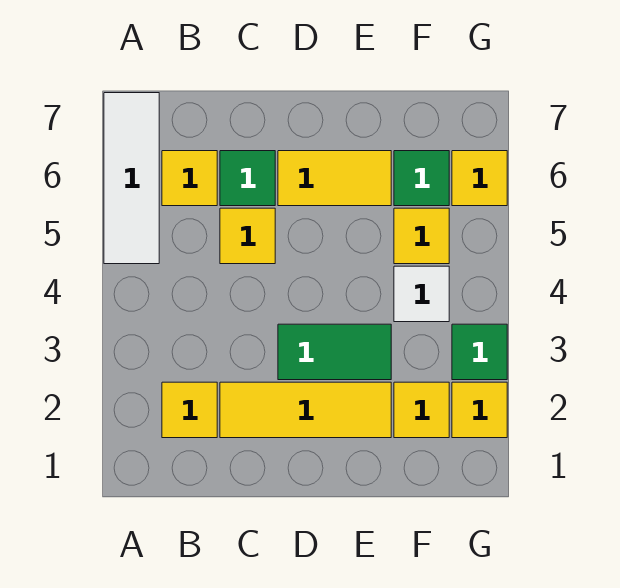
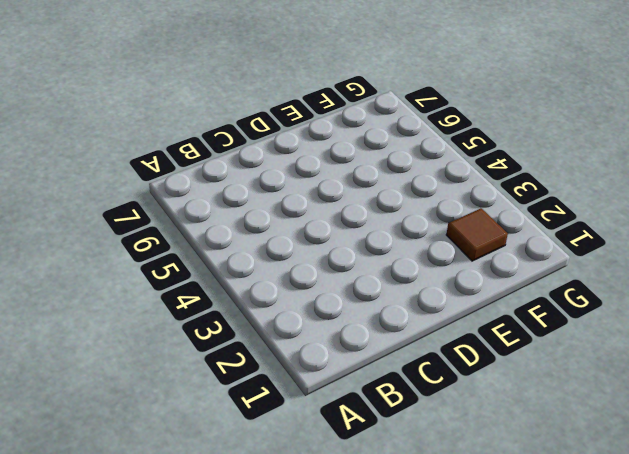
brown 1x1 tile [446,208,508,261] -> yellow 1x1 tile [394,382,449,438]
none -> white 1x3 tile [104,93,159,264]
none -> yellow 1x1 tile [162,382,217,438]
none -> yellow 1x1 tile [162,151,217,206]

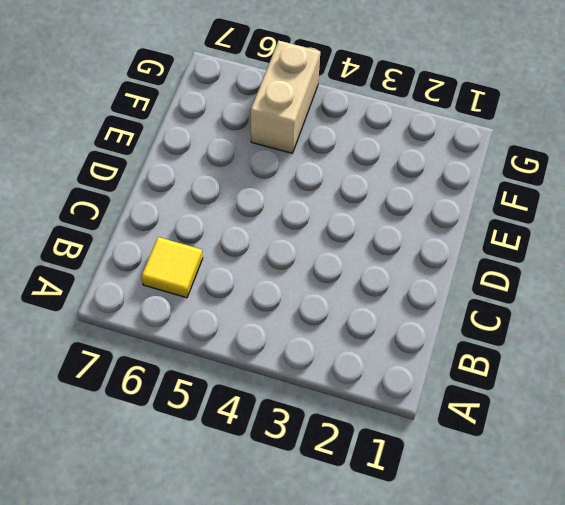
tan 1x2 brick [250,41,320,153] -> yellow 1x1 tile [394,208,449,264]
none -> white 1x3 tile [104,93,159,264]
none -> yellow 1x1 tile [162,382,217,438]
none -> yellow 1x3 tile [220,382,391,438]

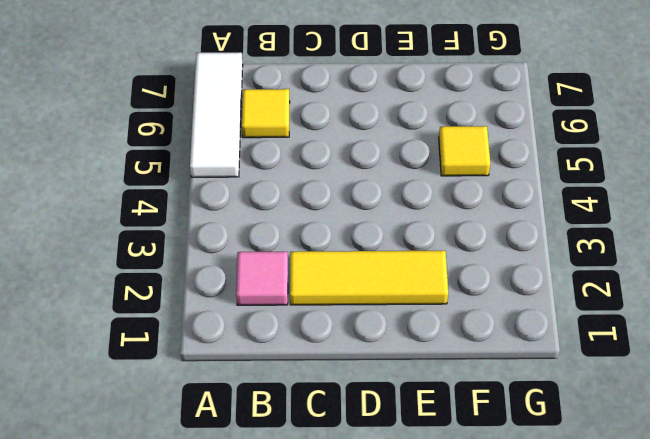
pink 1x1 tile [236,252,288,305] -> yellow 1x1 tile [162,382,217,438]
none -> yellow 1x1 tile [220,208,275,264]
none -> green 1x1 tile [220,151,275,206]
none -> green 1x2 tile [278,324,391,380]

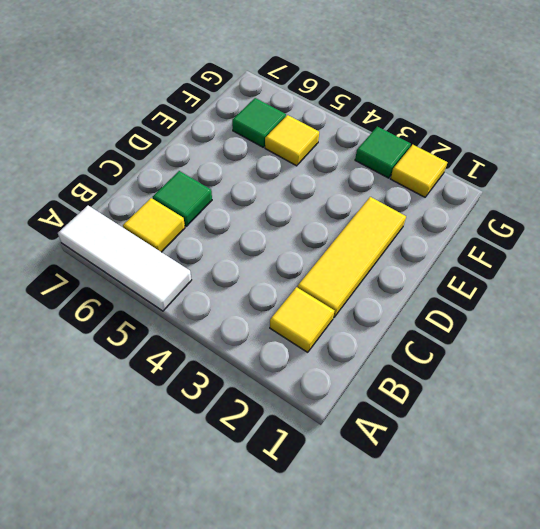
none -> yellow 1x1 tile [220,208,275,264]
none -> green 1x2 tile [278,324,391,380]
none -> yellow 1x2 tile [278,151,391,206]

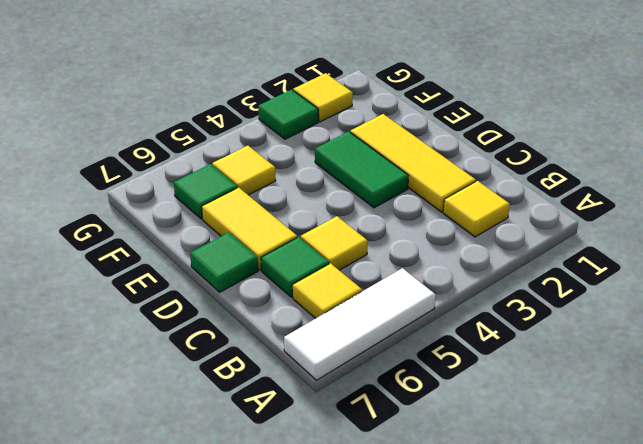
green 1x1 tile [190,232,258,292] -> none
none -> yellow 1x1 tile [394,382,449,438]
none -> white 1x1 tile [394,266,449,322]
none -> yellow 1x1 tile [452,151,507,206]

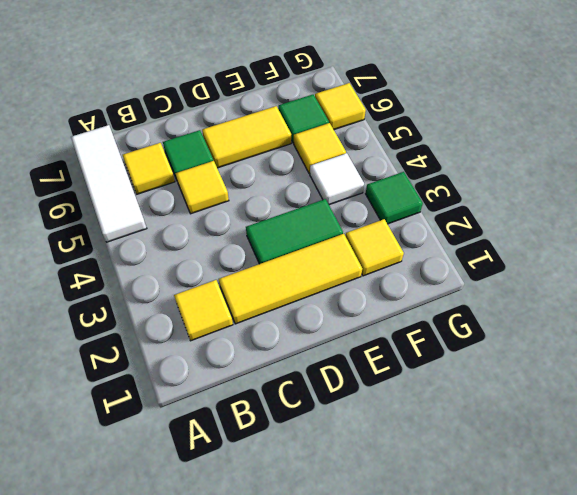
none -> yellow 1x1 tile [452,382,507,438]

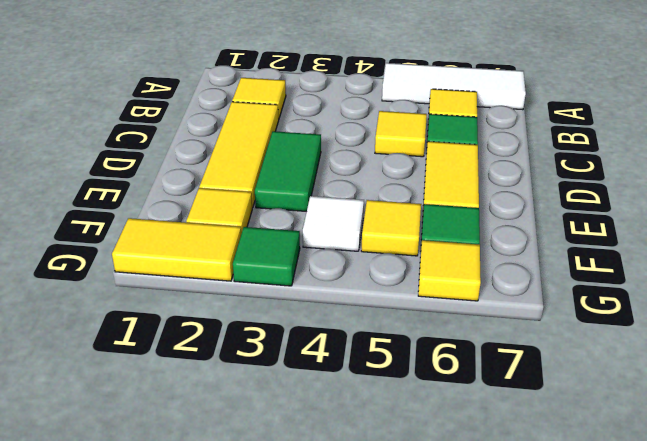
yellow 1x2 tile [112,218,241,281] -> yellow 1x1 tile [452,382,507,438]

